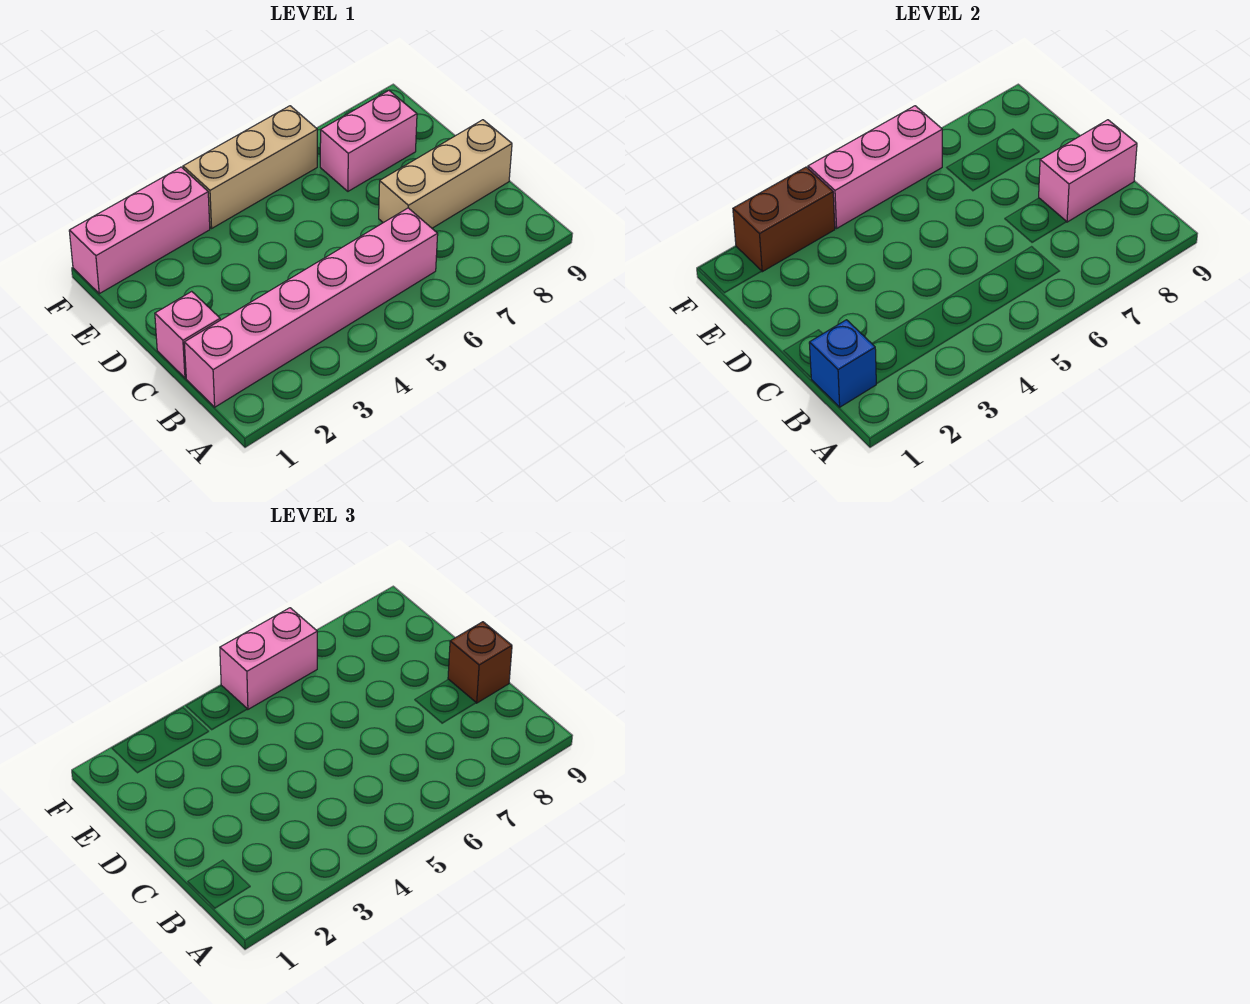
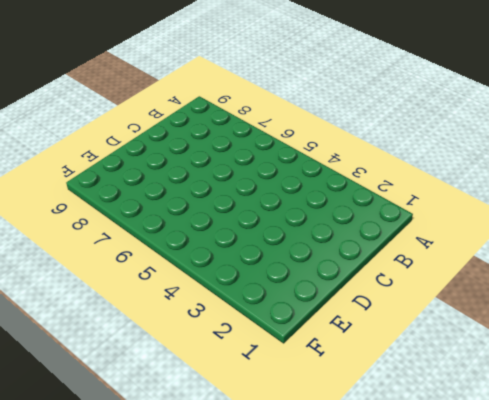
none -> pink 1x6 brick [184,208,438,407]
none -> pink 1x1 brick [155,291,220,378]
none -> tan 1x3 brick [379,120,512,228]

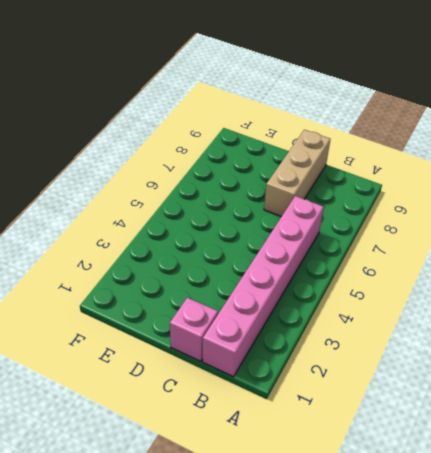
none -> pink 1x2 brick [320,90,417,191]
none -> pink 1x3 brick [69,167,210,294]
none -> tan 1x3 brick [183,106,317,228]

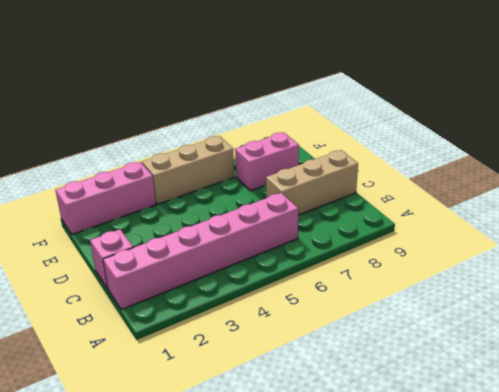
none -> blue 1x1 brick [809,320,876,407]
none -> pink 1x2 brick [1039,120,1137,222]
none -> brown 1x2 brick [733,167,835,272]

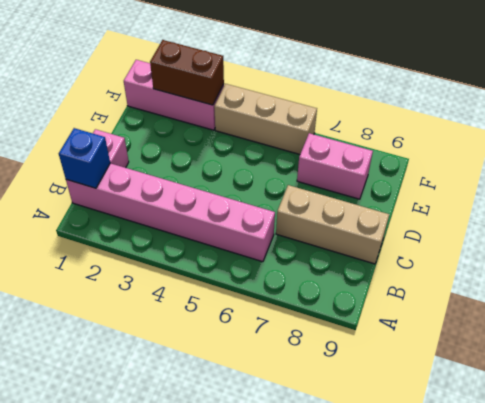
none -> pink 1x2 brick [1039,120,1137,222]
none -> pink 1x3 brick [808,106,942,228]
none -> brown 1x1 brick [448,622,512,703]

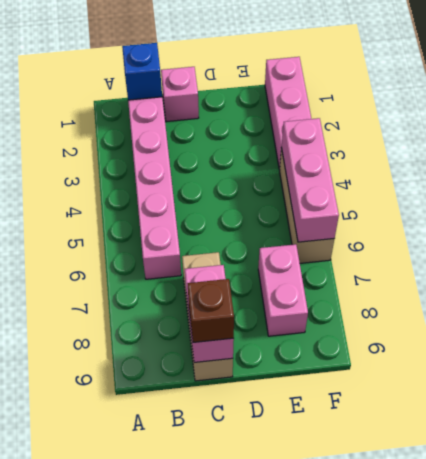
none -> brown 1x2 brick [733,167,835,272]
none -> pink 1x2 brick [220,608,317,709]

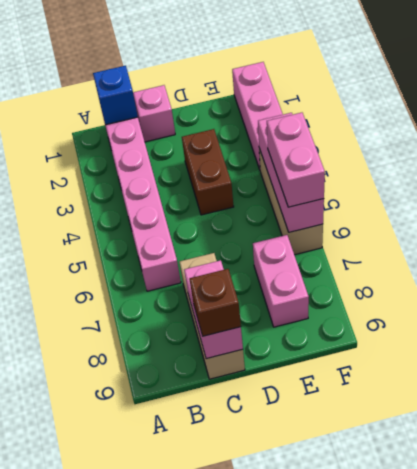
brown 1x2 brick [182,129,234,215] -> brown 1x2 brick moved to [733,167,835,272]

